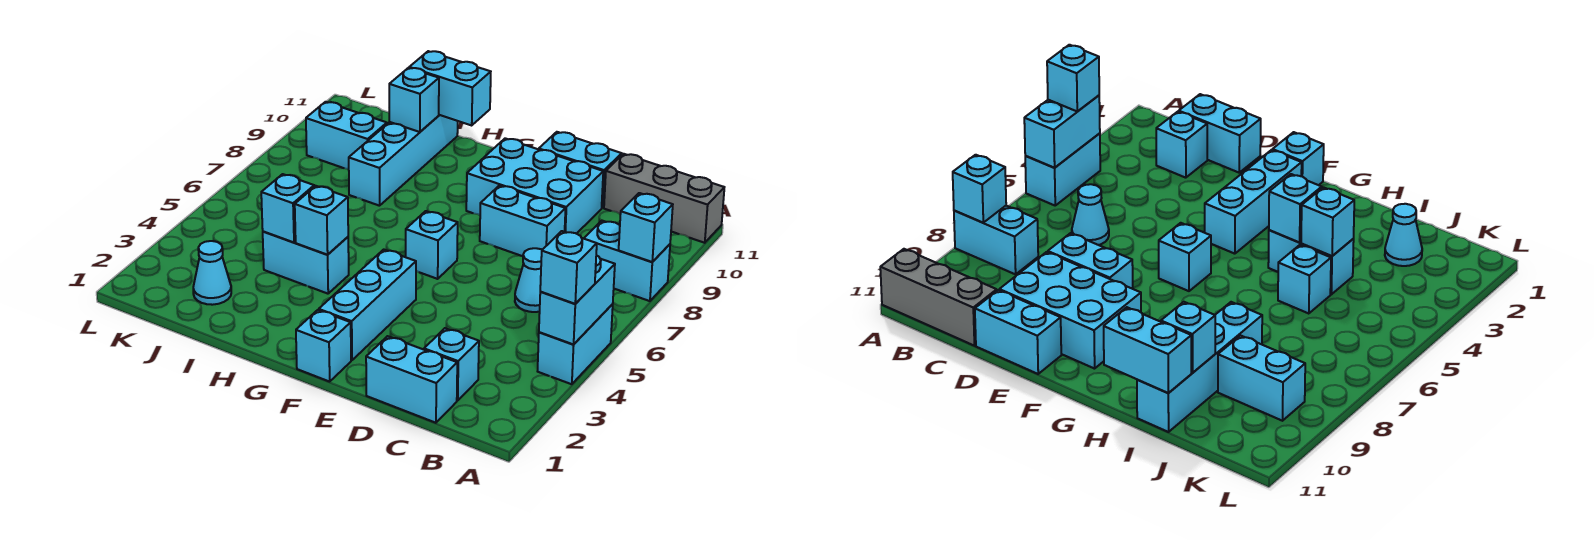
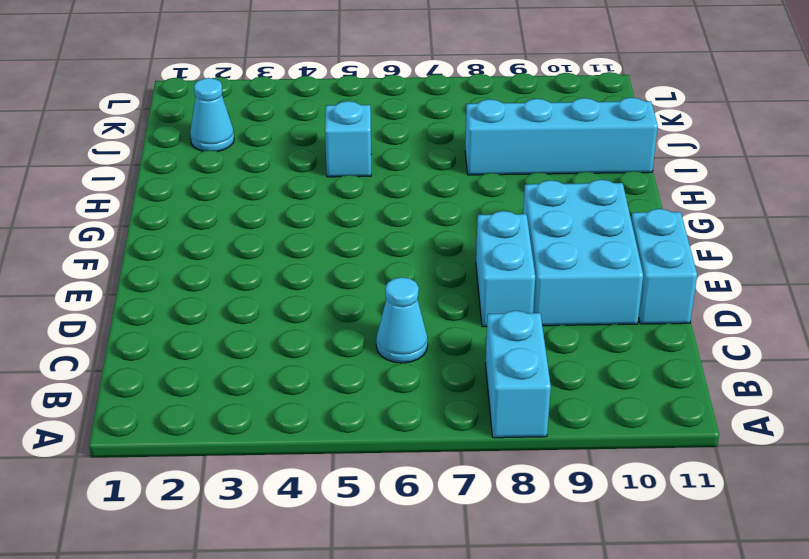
none -> cyan 1x2 brick [538,304,613,384]
none -> grey 1x3 brick [604,154,724,243]
none -> cyan 1x2 brick [366,336,457,423]

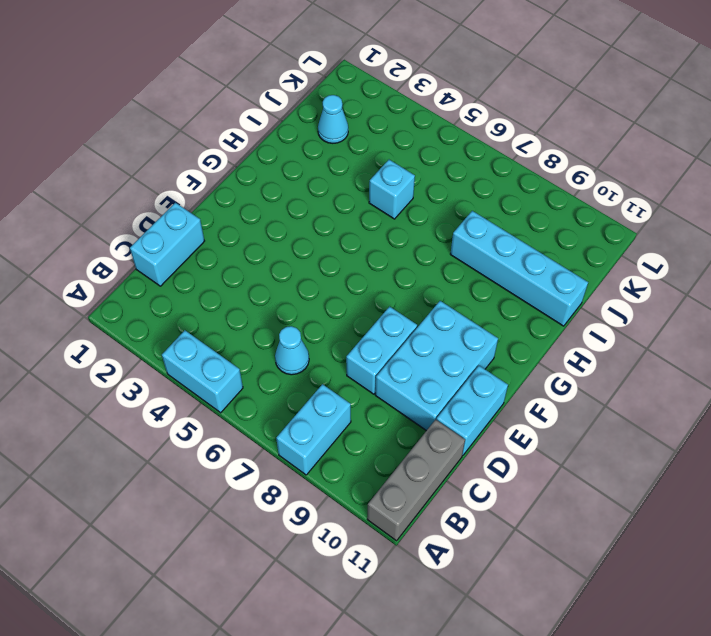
none -> cyan 1x1 brick [424,328,479,401]
none -> cyan 1x1 brick [296,310,351,382]
none -> cyan 1x3 brick [319,250,416,360]

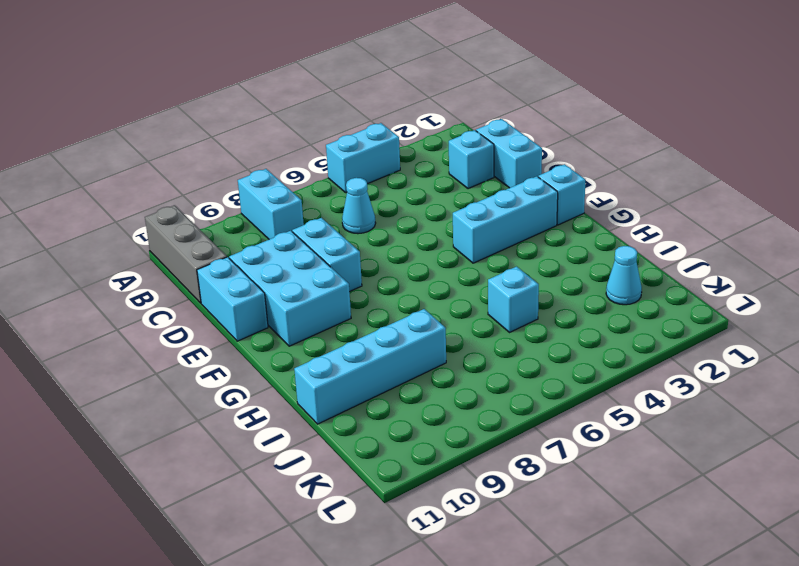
none -> cyan 1x1 brick [406,211,458,279]
none -> cyan 1x2 brick [263,232,349,294]
none -> cyan 1x2 brick [306,102,387,169]

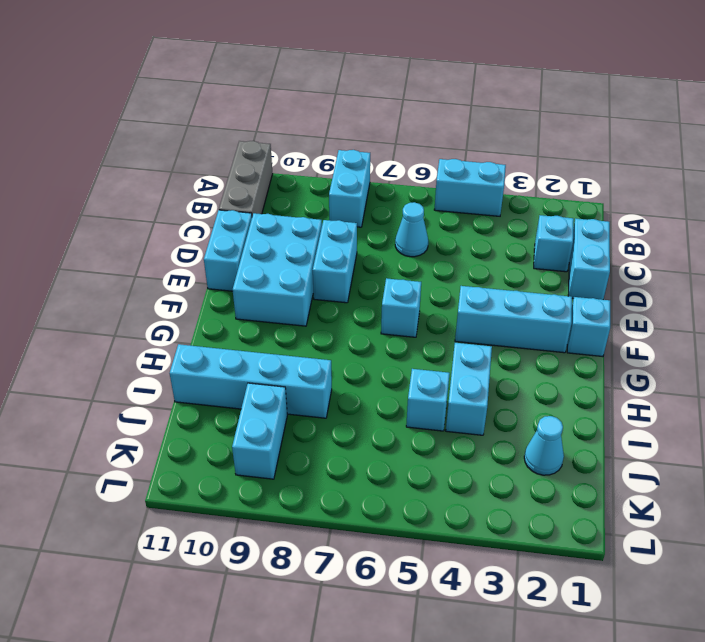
none -> cyan 1x2 brick [539,255,615,344]
none -> cyan 1x1 brick [619,193,673,262]
none -> cyan 1x1 brick [295,186,348,255]

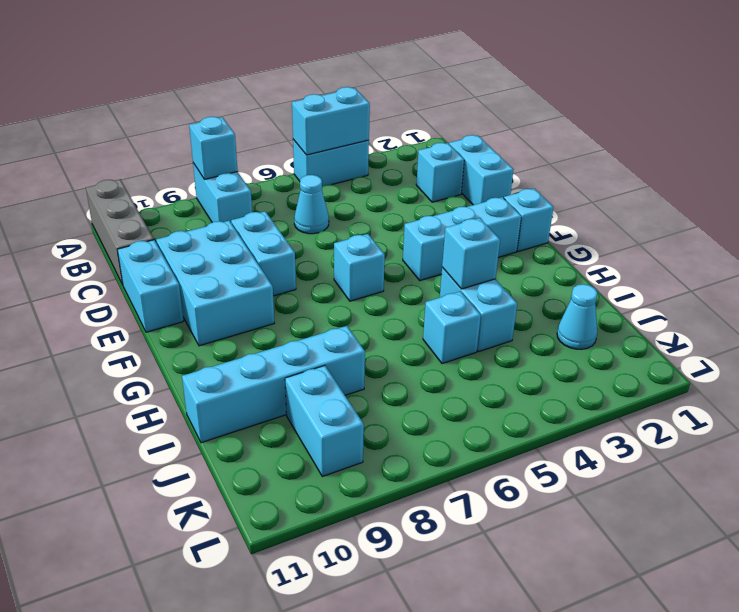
none -> cyan 1x2 brick [409,51,491,125]
none -> cyan 1x1 brick [261,174,314,243]
none -> cyan 1x1 brick [389,68,439,132]

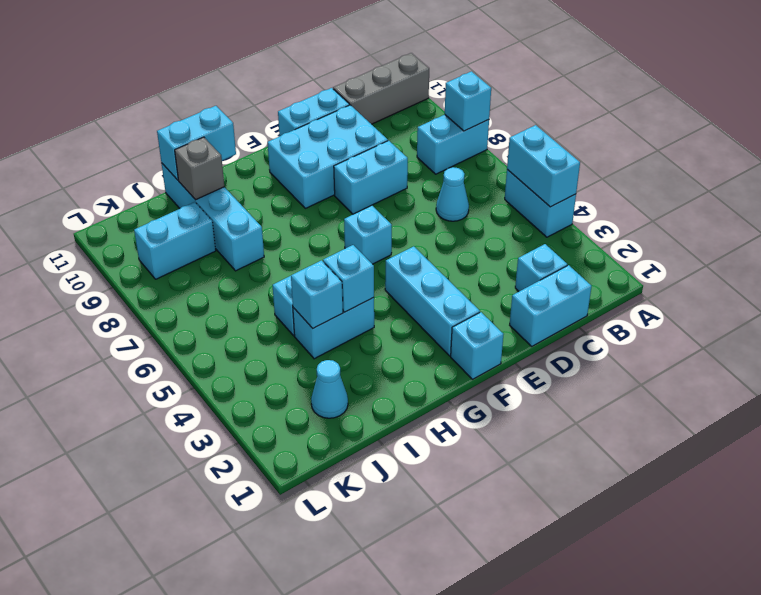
grey 1x1 brick [175,137,224,200] -> cyan 1x1 brick [389,68,439,132]
none -> cyan 1x1 brick [540,231,597,304]

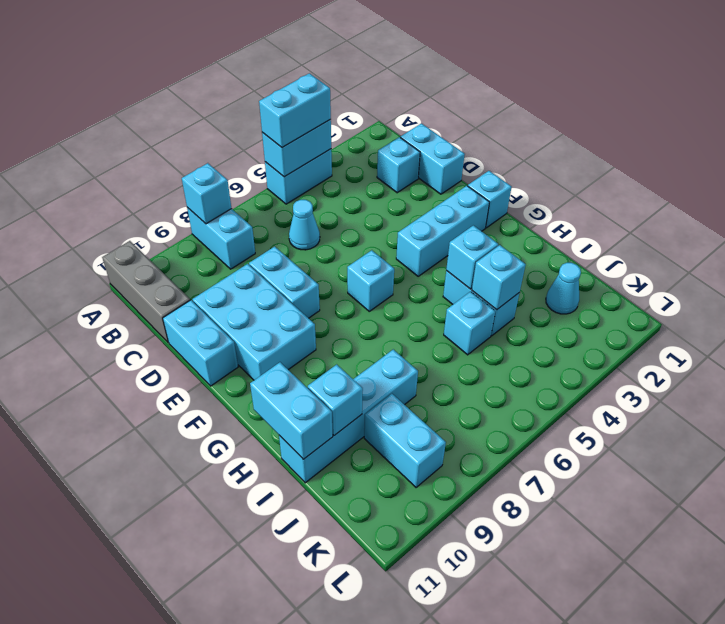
cyan 1x2 brick [259,73,331,147] -> cyan 1x1 brick [540,231,597,304]

